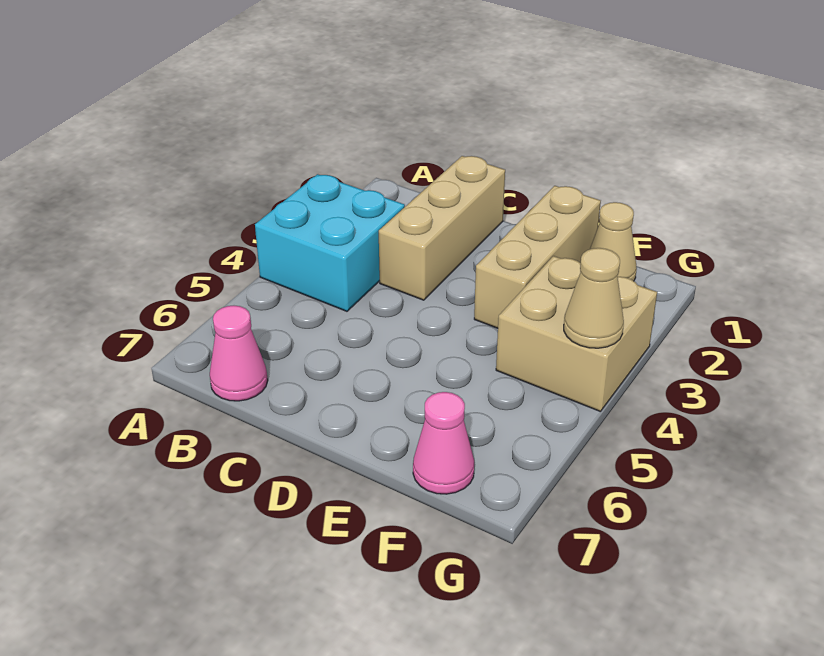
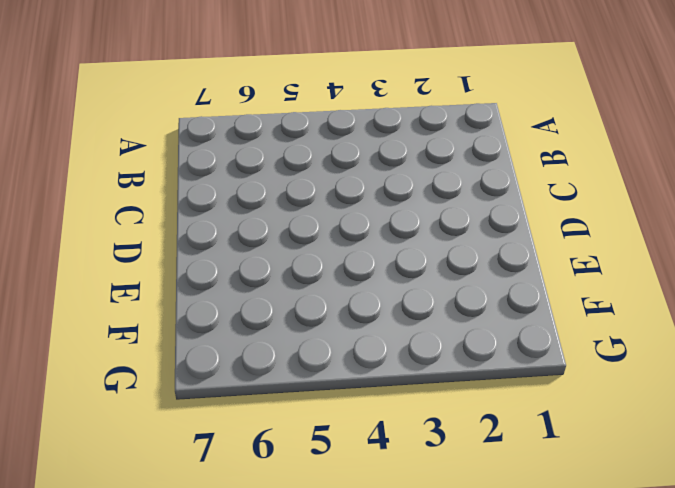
none -> cyan 2x2 brick [255,174,405,311]
none -> pink 1x1 cone [210,306,268,401]

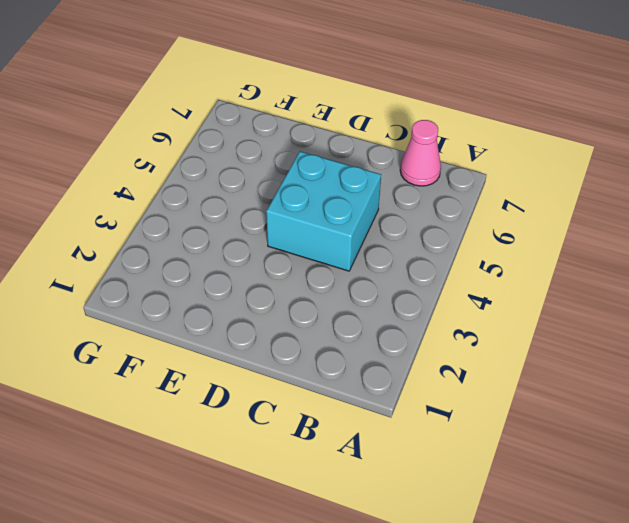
cyan 2x2 brick [266,151,381,271] -> cyan 2x2 brick moved to [255,174,405,311]
none -> tan 1x3 brick [379,156,505,300]
none -> tan 1x3 brick [474,186,601,328]

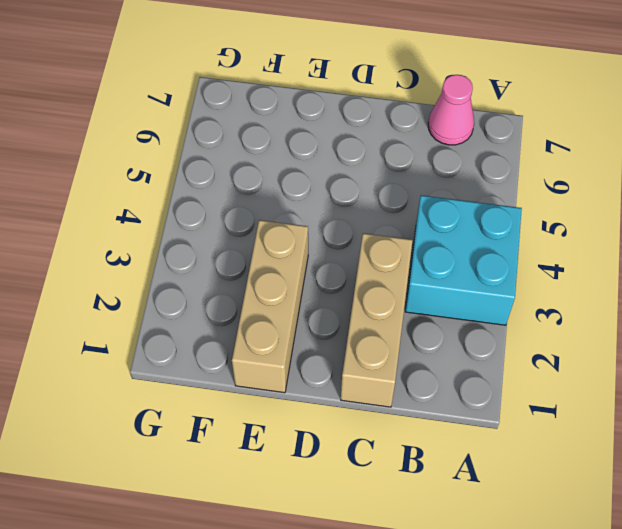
none -> tan 1x1 cone [590,202,637,281]
none -> tan 2x2 brick [496,256,657,412]

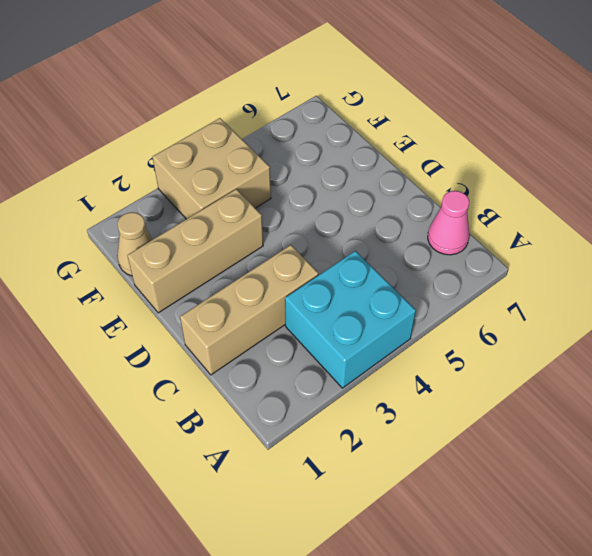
none -> pink 1x1 cone [413,392,474,494]
none -> tan 1x1 cone [564,248,624,348]

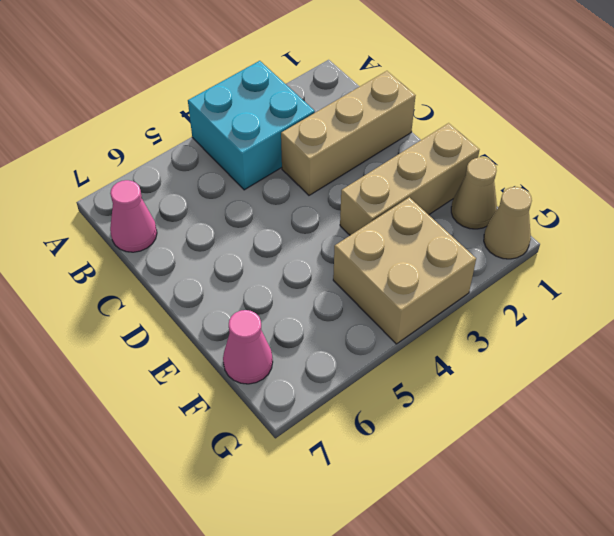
tan 1x1 cone [484,187,532,259] -> tan 1x1 cone moved to [564,248,624,348]

